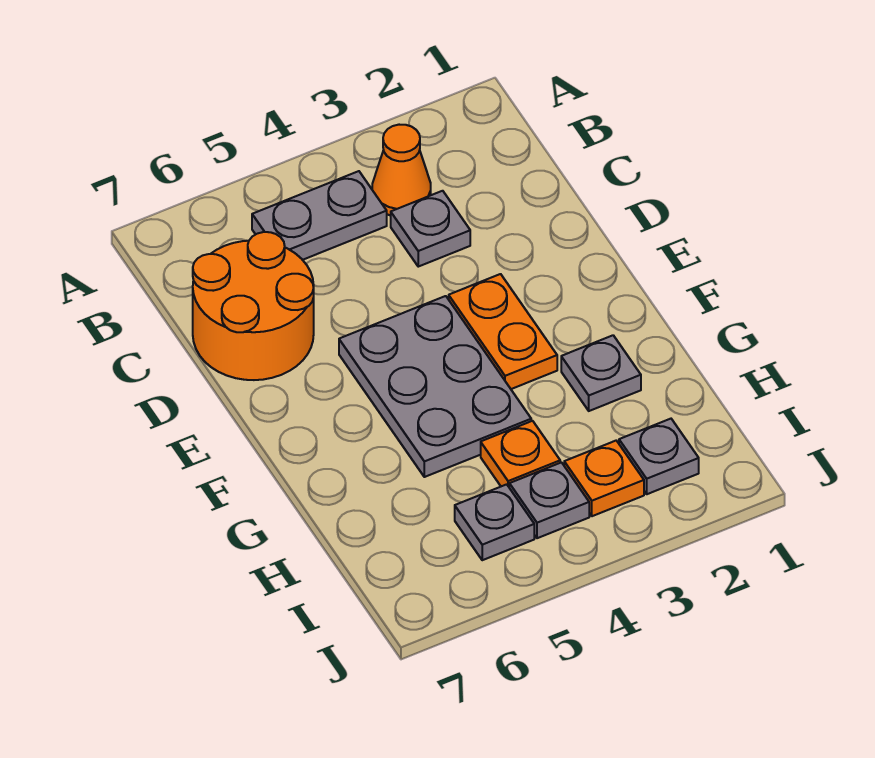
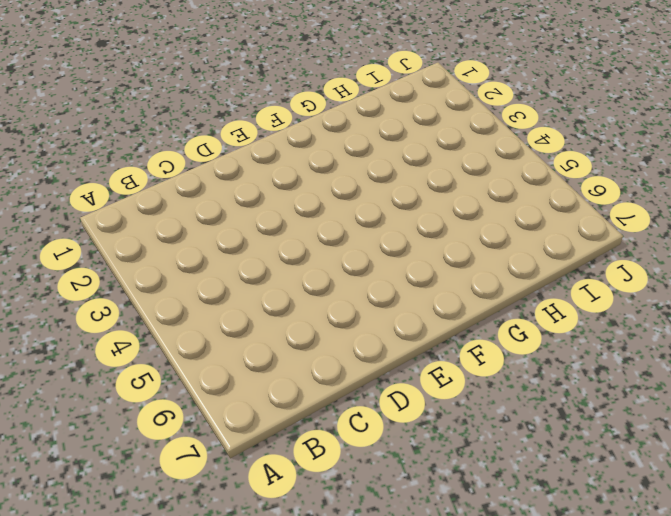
none -> orange 1x1 cone [372,125,431,215]
none -> grey 1x2 plate [252,171,387,260]
none -> grey 1x1 plate [391,191,470,267]

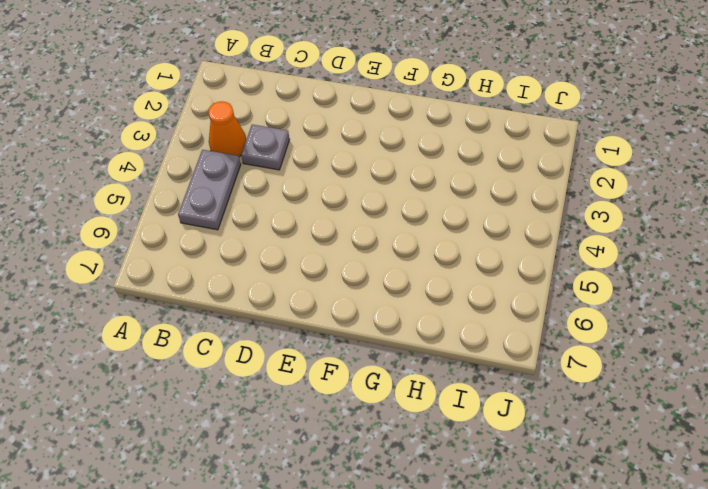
none -> orange 2x2 round brick [193,232,314,380]
none -> orange 1x2 plate [449,274,557,389]
none -> grey 2x3 plate [339,296,531,477]

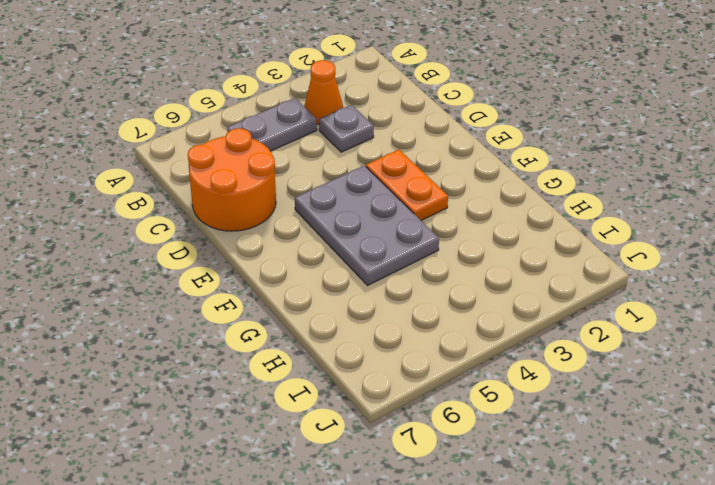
none -> grey 1x1 plate [561,335,641,411]
none -> orange 1x1 plate [481,421,560,487]
none -> grey 1x1 plate [619,419,699,494]

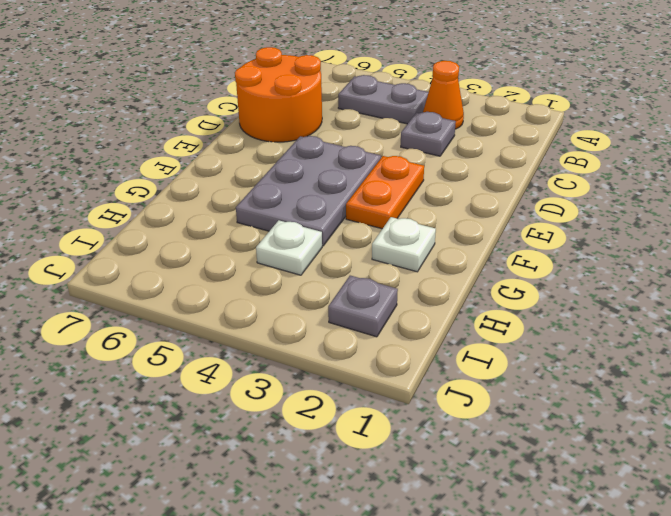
white 1x1 plate [372,217,436,272] -> grey 1x1 plate [561,335,641,411]
white 1x1 plate [256,220,322,275] -> orange 1x1 plate [481,421,560,487]
none -> orange 1x1 plate [564,441,644,516]
none -> grey 1x1 plate [509,462,589,538]
none -> grey 1x1 plate [455,484,534,560]

